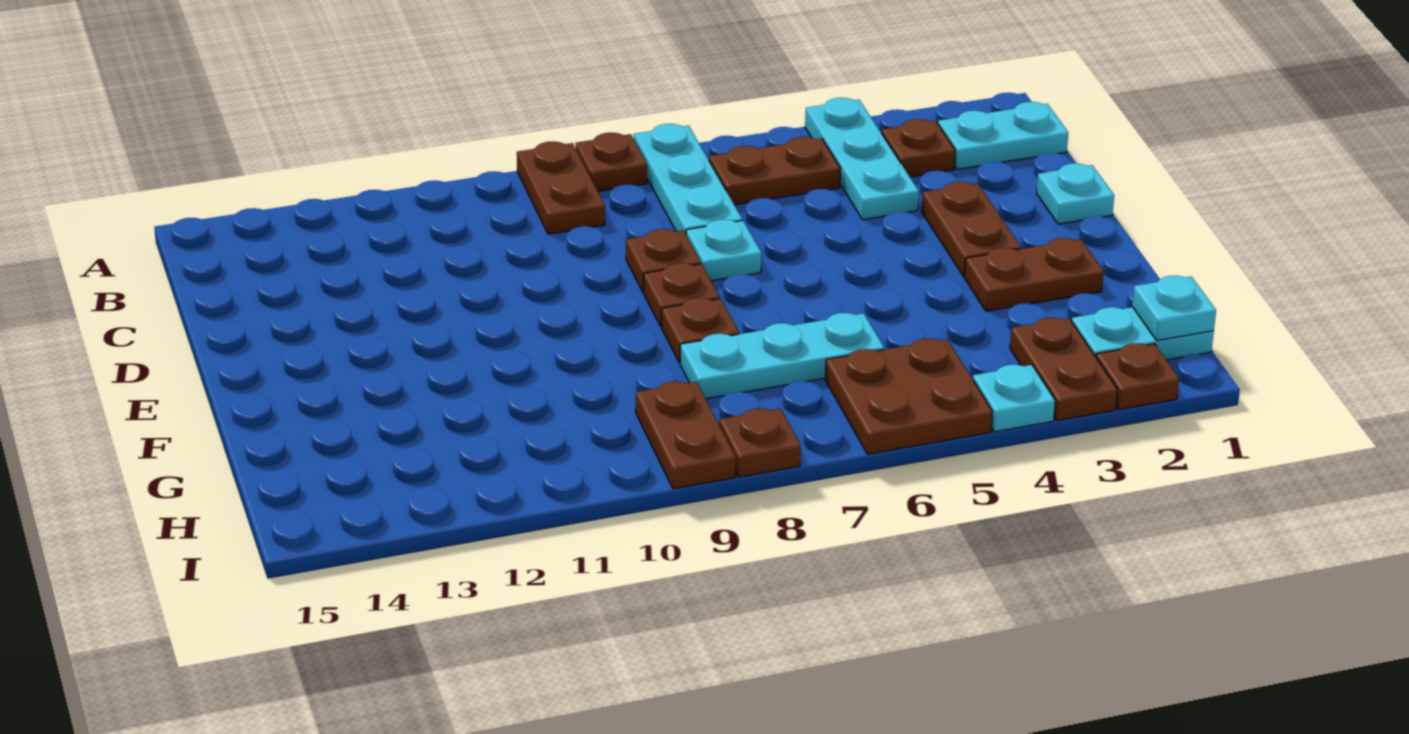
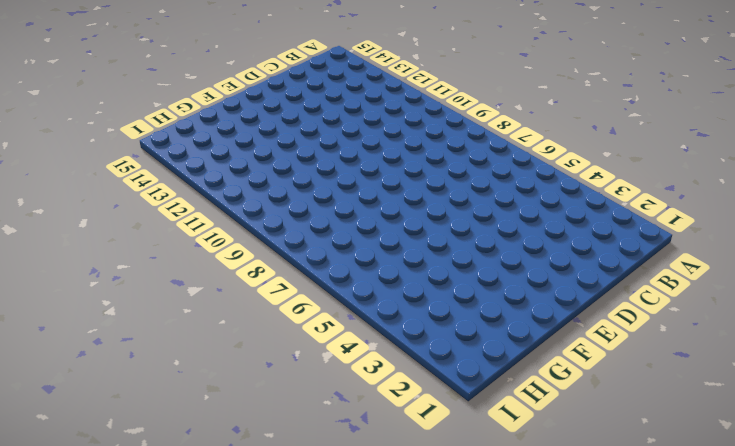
none -> cyan 1x3 plate [805,98,919,220]
none -> cyan 1x3 plate [634,124,742,234]
none -> brown 1x1 plate [575,133,647,191]

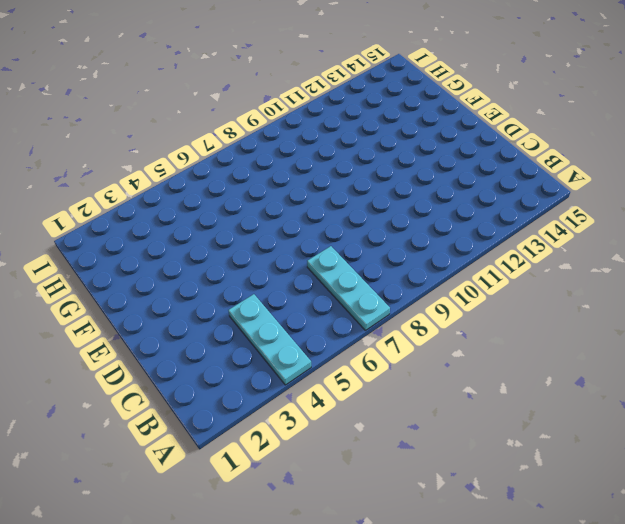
none -> brown 1x1 plate [575,133,647,191]
none -> brown 1x2 plate [517,141,605,234]
none -> cyan 1x2 plate [938,102,1068,169]

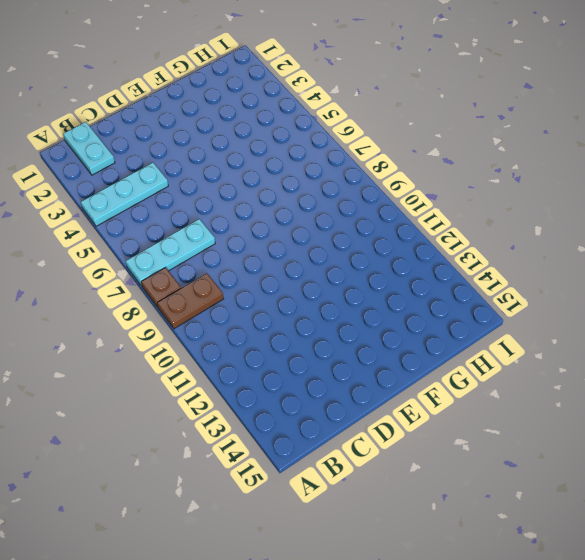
none -> brown 1x1 plate [882,119,955,177]
none -> brown 1x2 plate [709,137,841,205]
none -> cyan 1x1 plate [1036,163,1114,224]

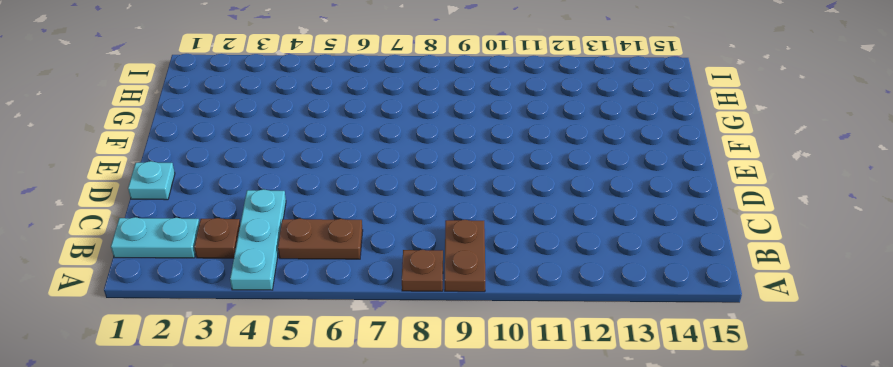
none -> cyan 1x3 plate [634,124,742,234]
none -> brown 1x2 plate [922,182,1021,277]
none -> cyan 1x1 plate [686,219,761,281]

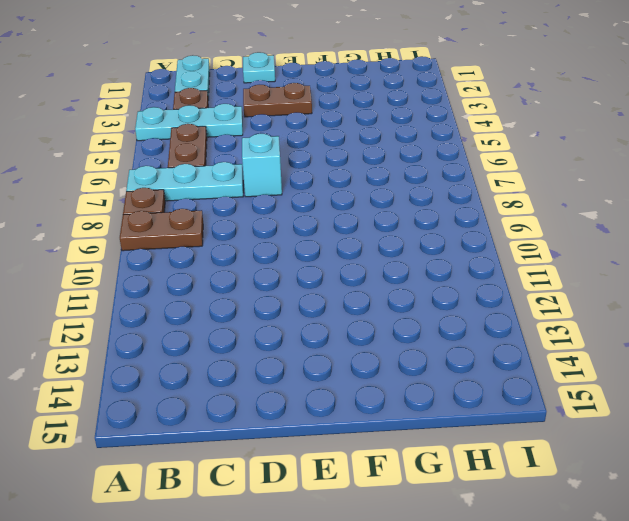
cyan 1x1 brick [242,133,282,197] -> cyan 1x1 plate [686,219,761,281]
none -> brown 1x1 plate [626,229,701,292]
none -> brown 1x1 plate [644,263,720,327]
none -> brown 1x2 plate [965,238,1104,311]

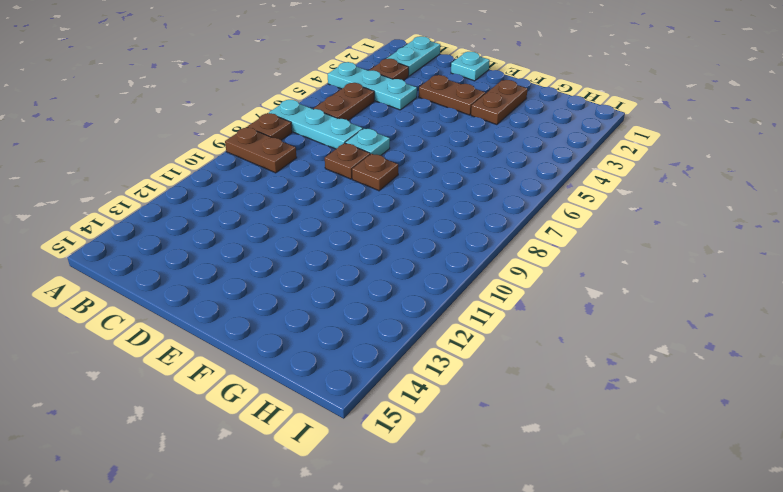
none -> brown 1x1 plate [662,298,739,363]
none -> cyan 1x3 plate [680,313,884,399]
none -> cyan 1x2 plate [1072,307,1214,360]

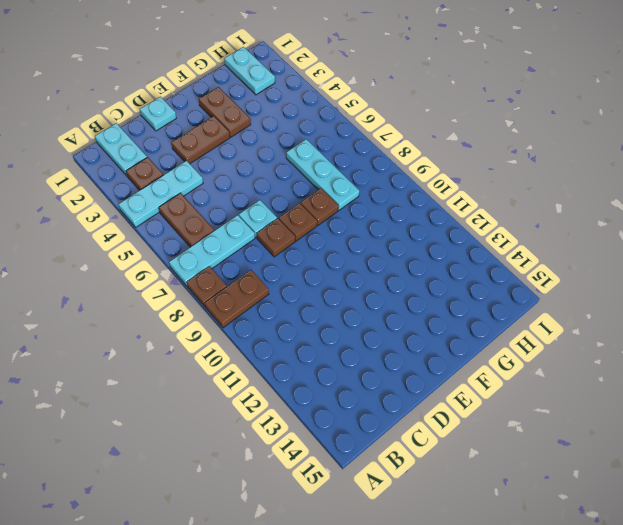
none -> brown 1x2 plate [1010,318,1118,421]
none -> brown 2x2 plate [825,338,993,454]
none -> brown 1x2 plate [636,381,736,489]

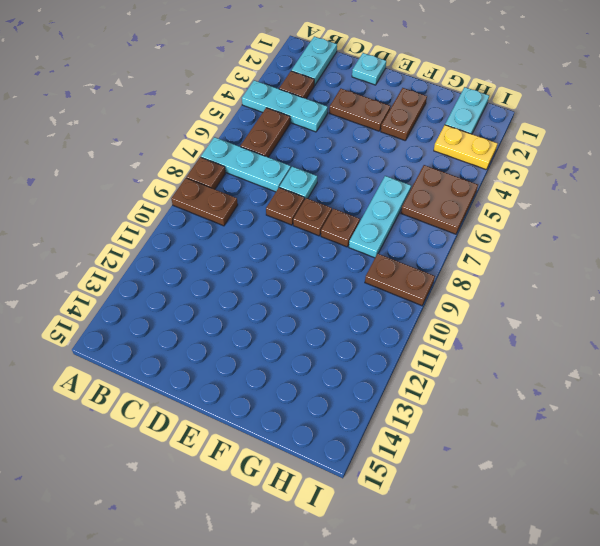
yellow 1x2 plate [434,125,498,170] -> brown 1x2 plate [1010,318,1118,421]
none -> brown 1x1 plate [1096,343,1179,410]
none -> cyan 1x1 plate [973,365,1055,432]
none -> brown 1x1 plate [719,408,801,477]

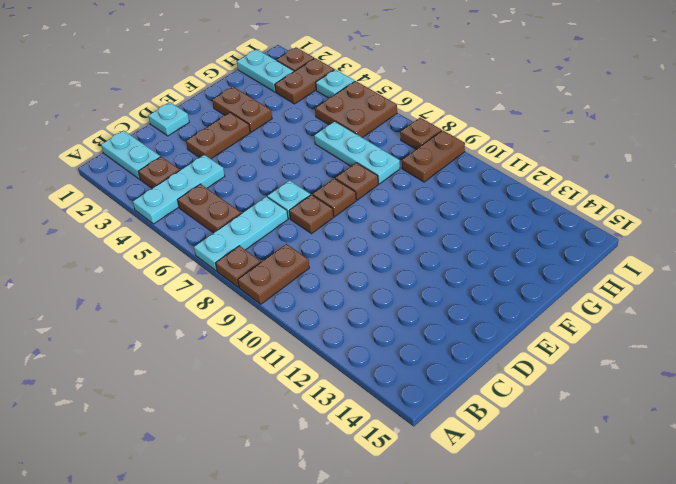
none -> cyan 1x1 plate [1132,276,1216,341]

